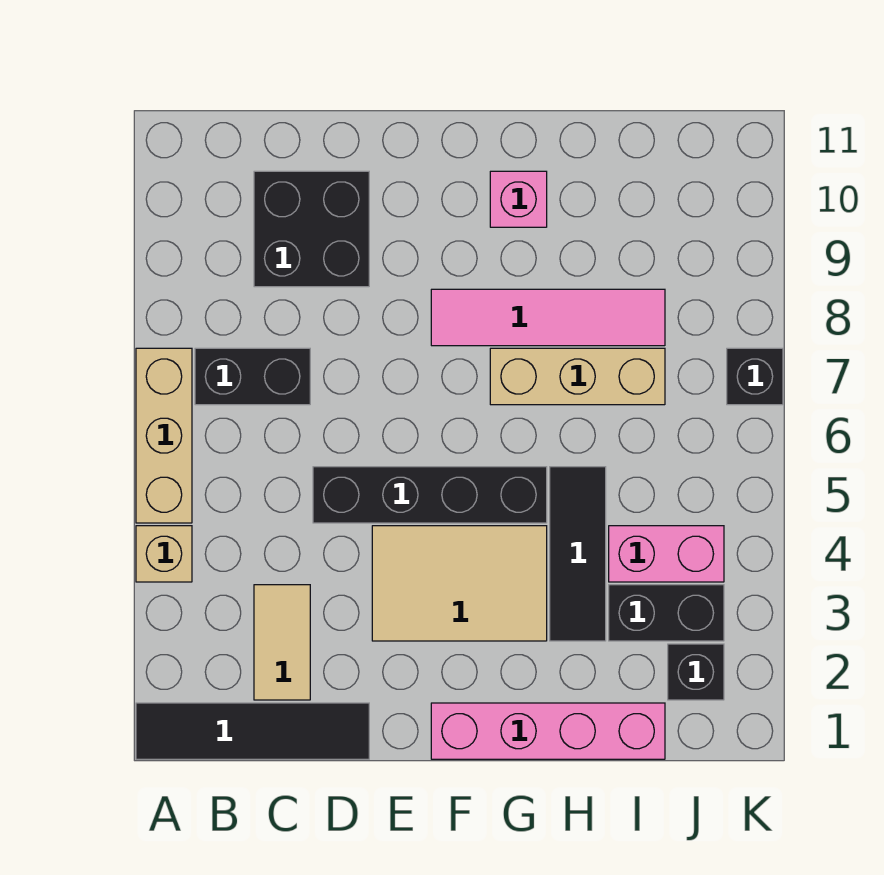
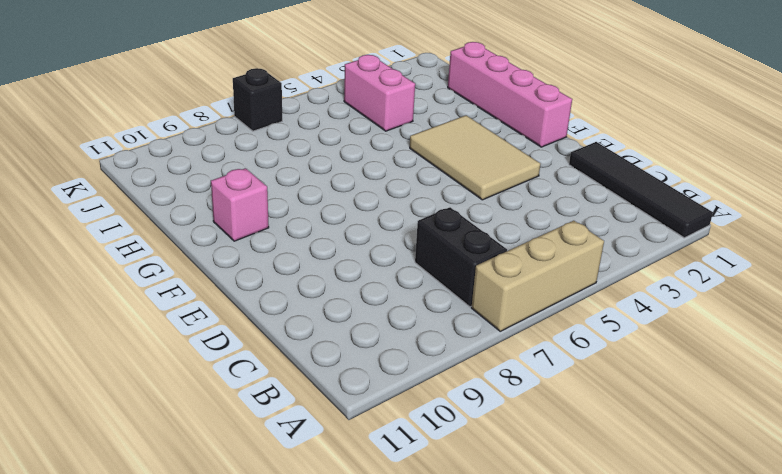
none -> tan 1x1 brick [136,526,192,582]
none -> tan 1x2 tile [254,585,310,700]
none -> black 2x2 brick [254,171,369,287]

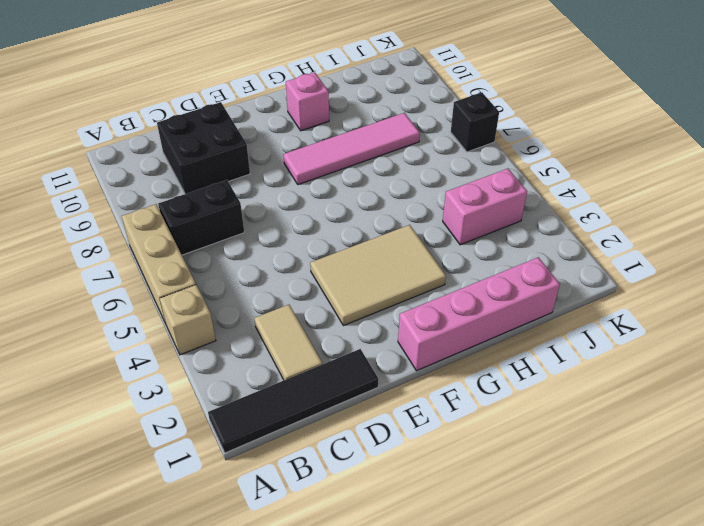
none -> black 1x4 brick [313,467,547,523]
none -> tan 1x3 brick [490,348,665,405]
none -> black 1x3 tile [550,467,606,641]

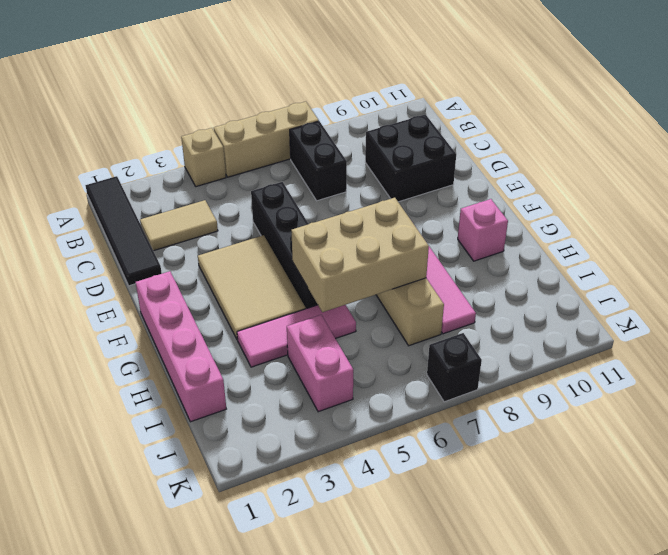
tan 2x3 brick [291,198,429,312] -> none
pink 1x3 tile [237,305,356,367] -> black 1x3 tile [550,467,606,641]
none -> black 1x2 brick [609,585,724,641]
none -> black 1x1 brick [668,644,724,700]

